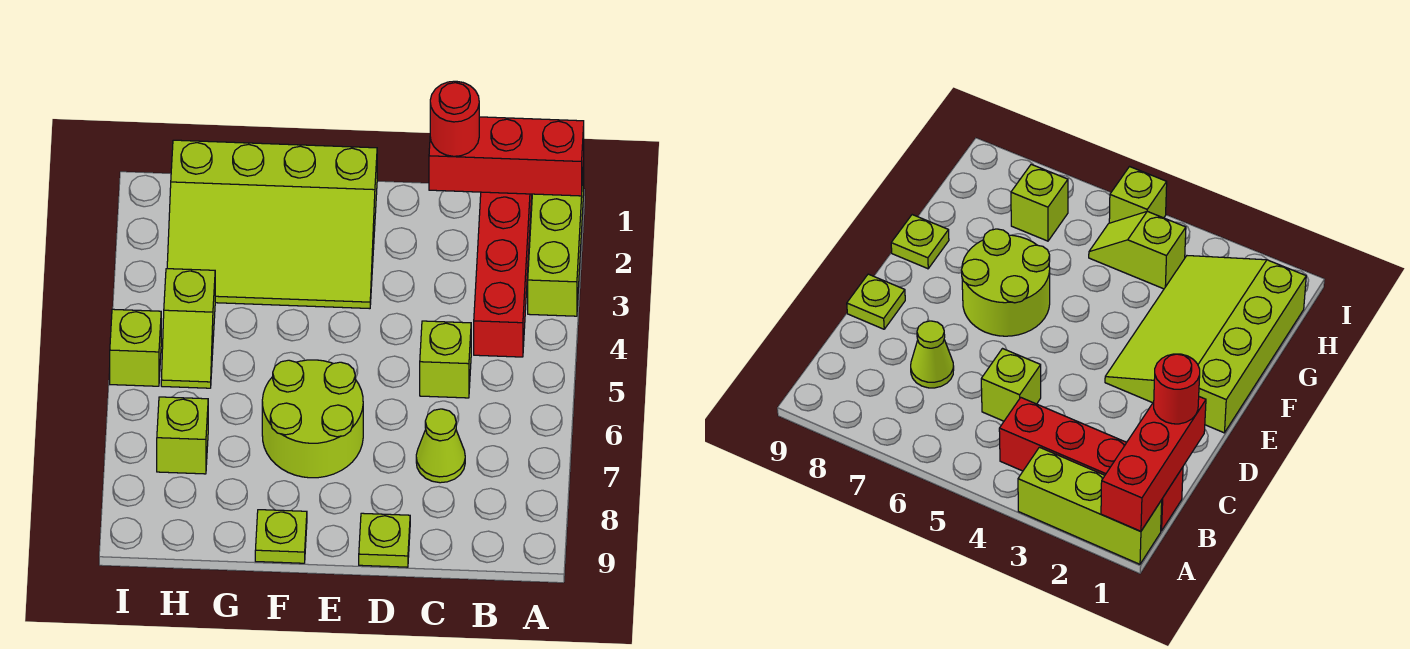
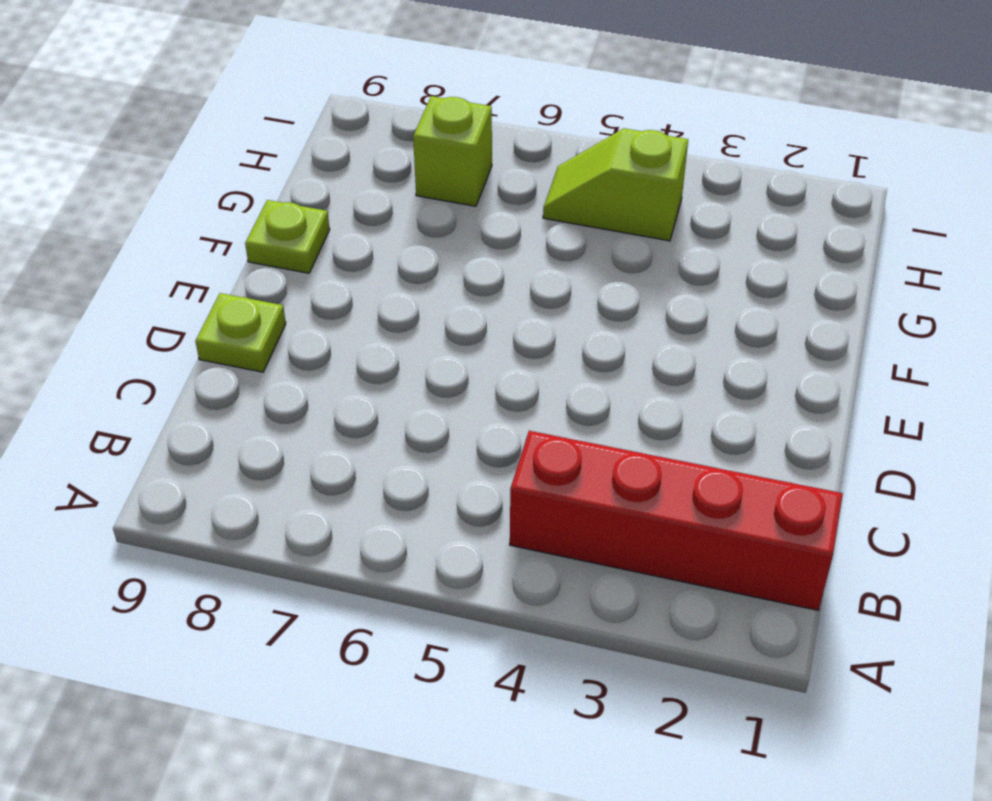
none -> lime 1x3 brick [528,161,584,316]
none -> lime 1x1 brick [420,321,471,398]
none -> lime 1x1 cone [416,409,465,483]

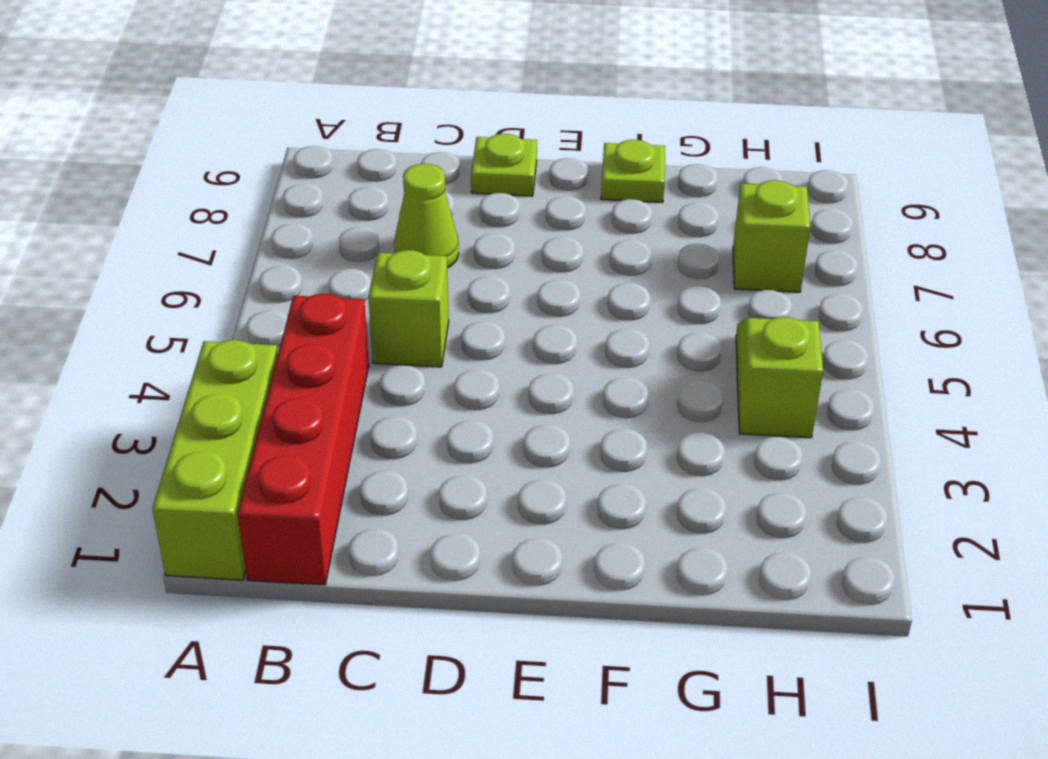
none -> lime 3x4 slope [167,140,377,309]
none -> lime 2x2 round brick [262,360,363,478]
none -> lime 1x1 brick [110,309,161,386]

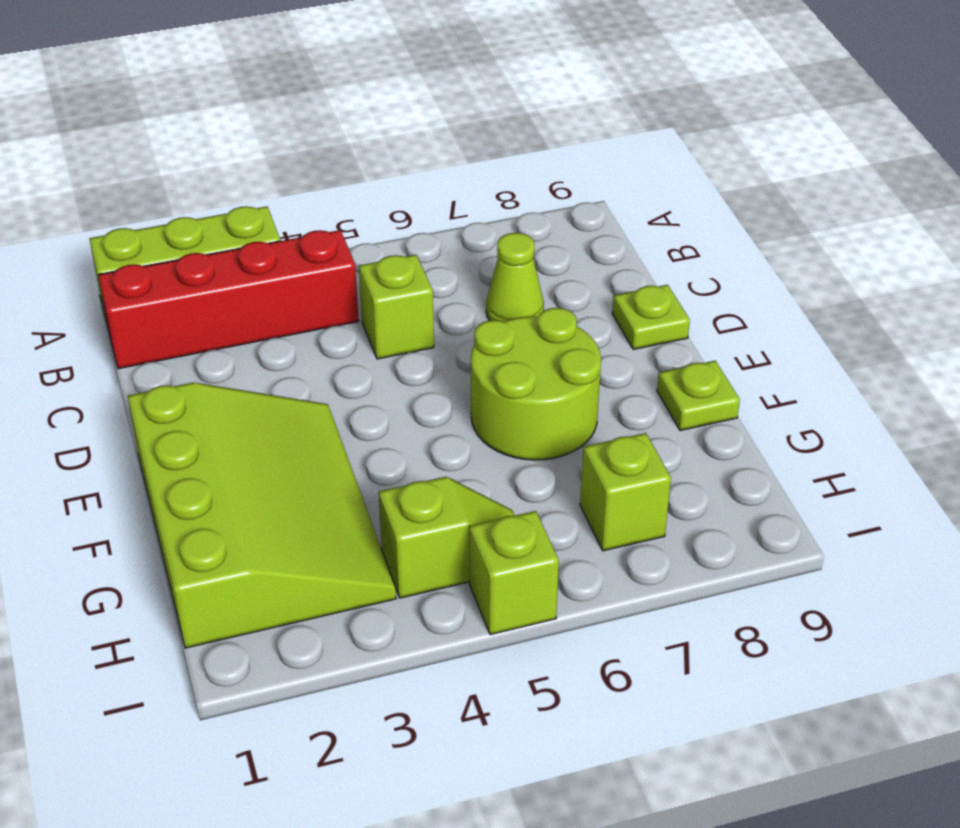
none -> red 1x3 brick [429,117,584,196]
none -> red 1x1 round brick [430,81,479,156]

